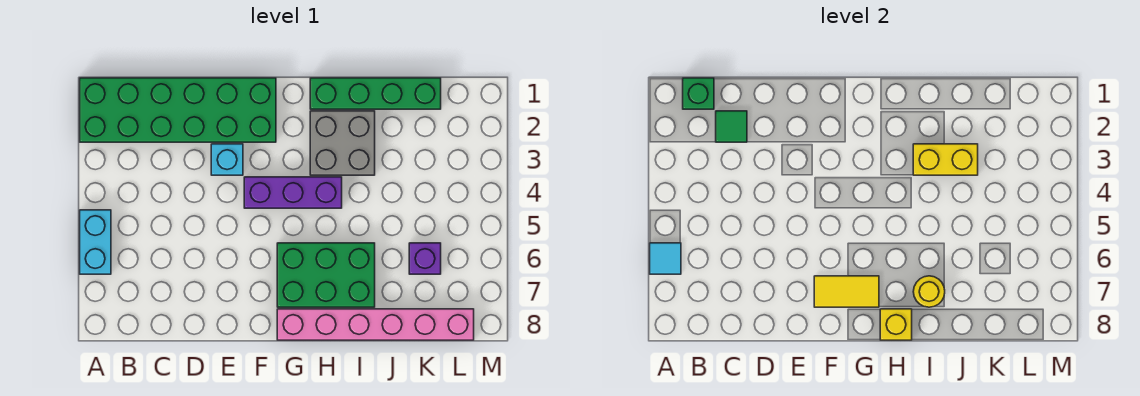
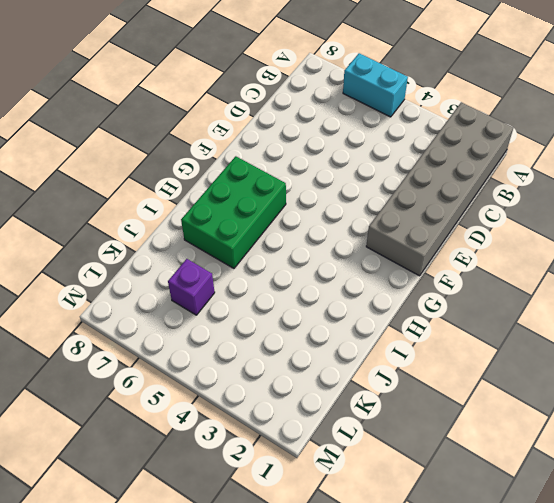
grey 2x6 brick [366,102,513,276] -> green 2x6 brick [80,78,276,142]
none -> cyan 1x1 brick [211,144,243,175]
none -> purple 1x3 brick [244,177,342,208]
none -> pink 1x6 brick [277,309,474,340]

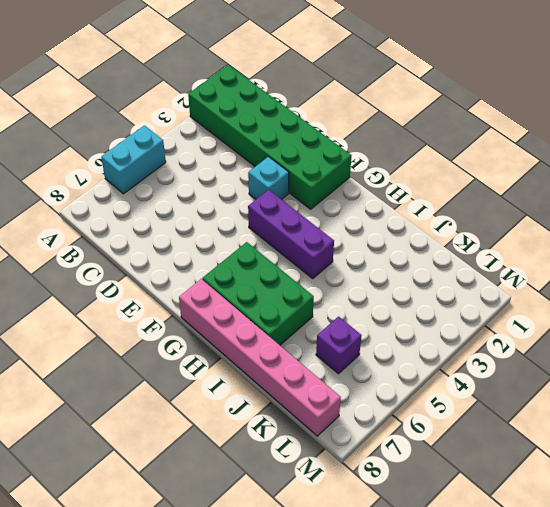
none -> green 1x4 brick [310,78,441,109]
none -> grey 2x2 brick [310,111,375,175]
none -> cyan 1x1 tile [650,243,681,274]

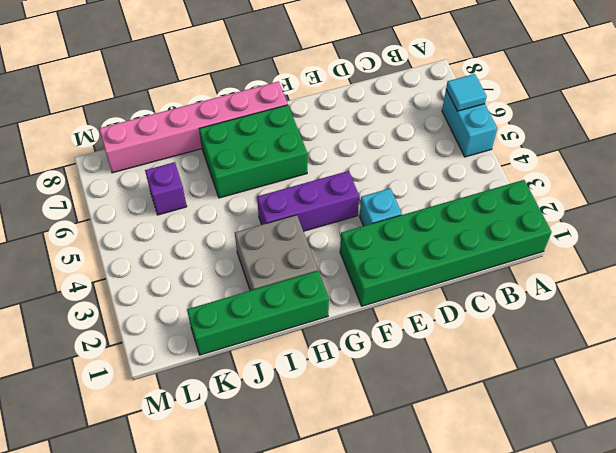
none -> green 1x1 brick [683,78,714,109]
none -> green 1x1 tile [716,111,747,142]
none -> yellow 1x2 tile [814,276,879,307]

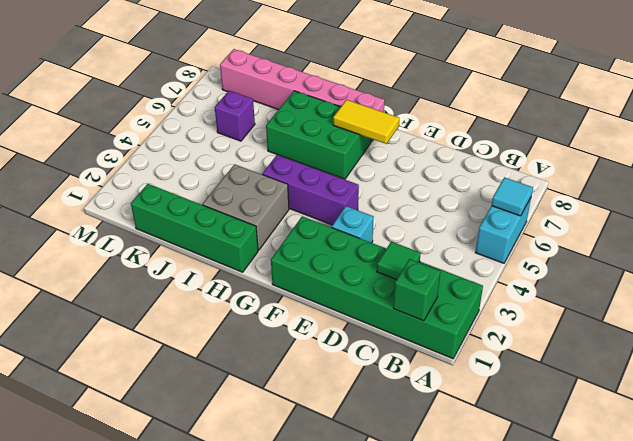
none -> yellow 1x1 brick [880,309,912,340]
none -> yellow 1x2 brick [913,144,978,175]
none -> yellow 1x1 round brick [913,276,945,307]

